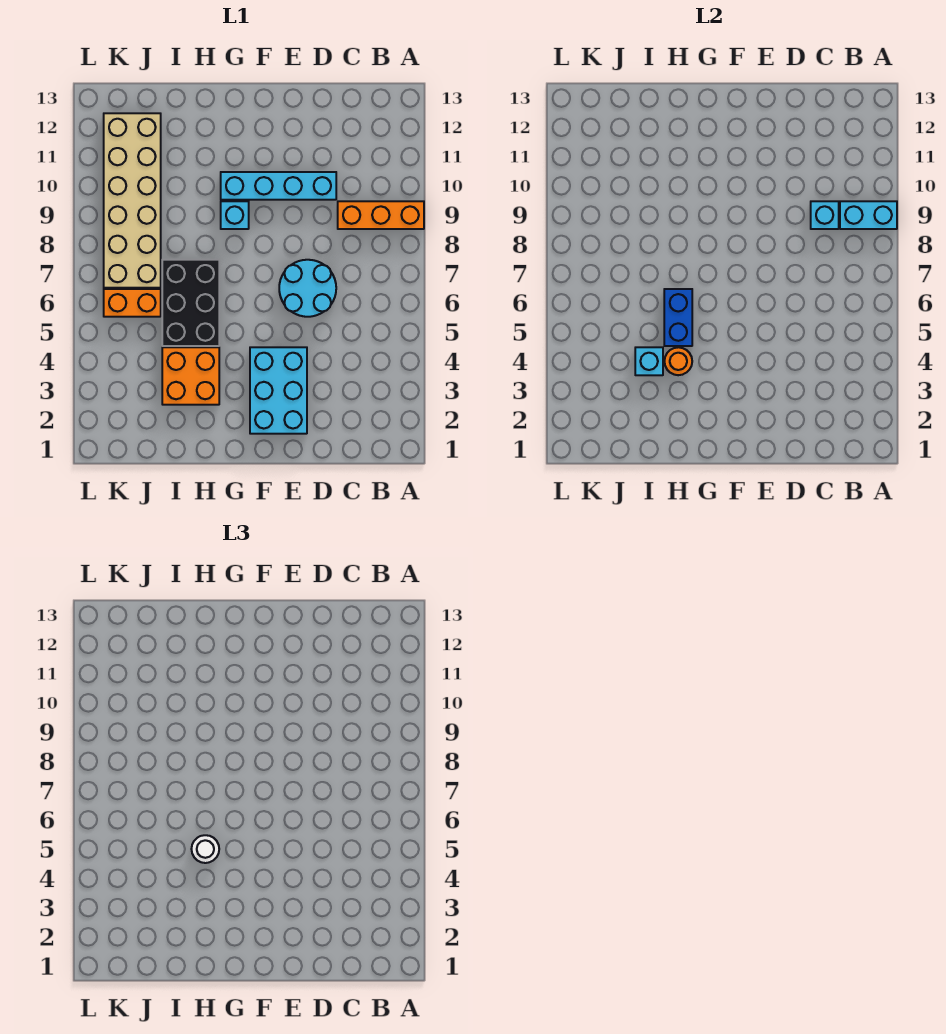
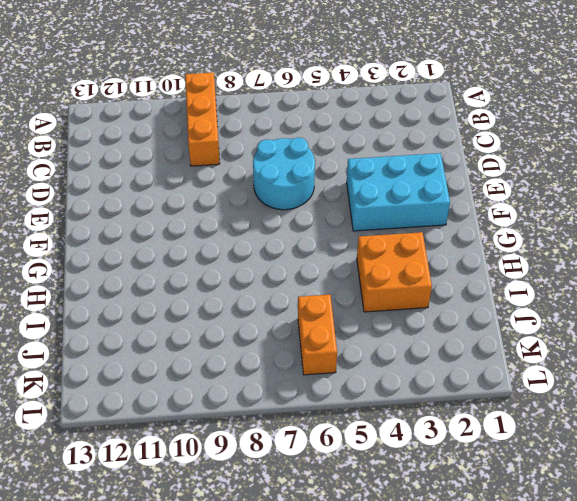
none -> cyan 1x4 brick [221,172,336,200]
none -> cyan 1x1 brick [221,201,249,229]
none -> black 2x3 brick [162,260,219,346]

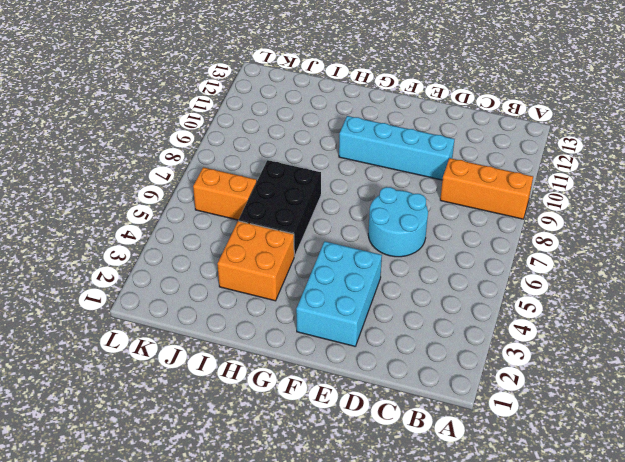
none -> cyan 1x1 brick [221,201,249,229]
none -> tan 2x6 brick [104,113,161,288]
none -> cyan 1x2 brick [840,201,897,229]

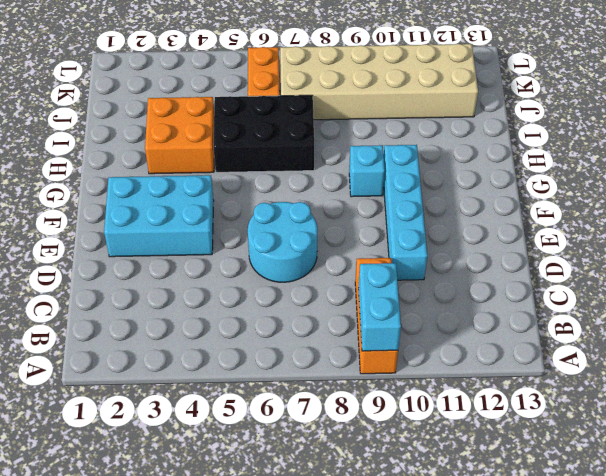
none -> cyan 1x1 brick [811,201,839,229]
none -> orange 1x1 round brick [664,347,692,375]
none -> blue 1x2 brick [664,289,692,346]

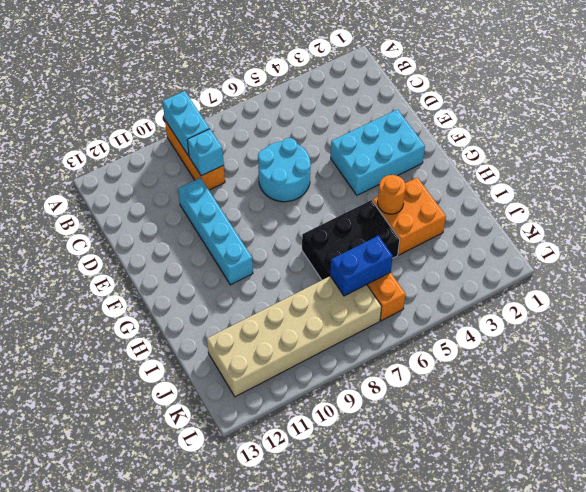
blue 1x2 brick [330,236,393,296] -> blue 1x2 brick moved to [664,289,692,346]
none -> cyan 1x1 brick [221,201,249,229]
none -> cyan 1x1 brick [635,347,663,375]
none -> white 1x1 round brick [192,835,219,863]

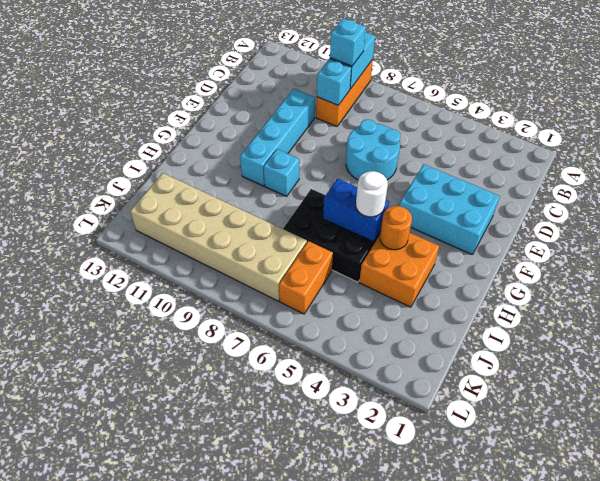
cyan 1x1 brick [330,18,366,66] -> cyan 1x1 brick moved to [635,347,663,375]

